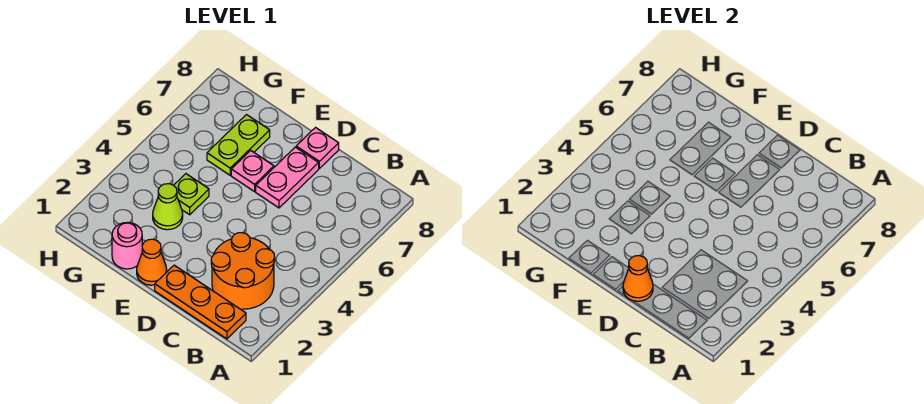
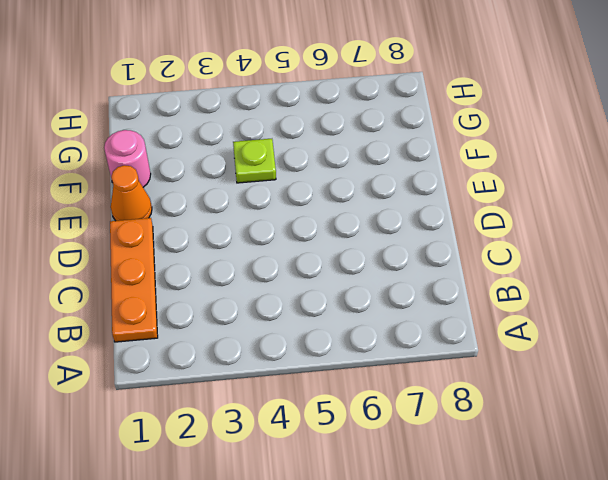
none -> orange 2x2 round brick [211,233,275,309]
none -> pink 1x2 plate [256,147,319,208]

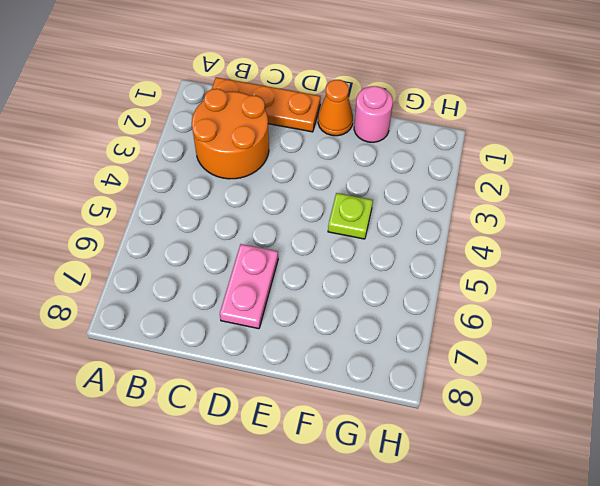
none -> pink 1x1 plate [296,128,339,168]
none -> pink 1x1 plate [231,150,274,192]

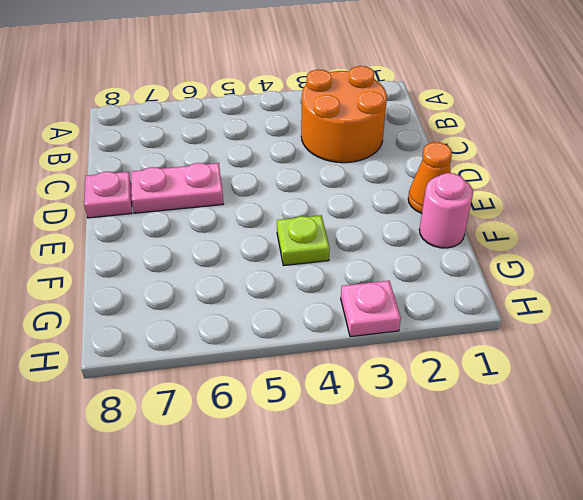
pink 1x1 plate [341,281,401,337] -> pink 1x1 plate moved to [231,150,274,192]
none -> orange 1x3 plate [155,265,246,339]
none -> lime 1x1 cone [153,184,183,230]

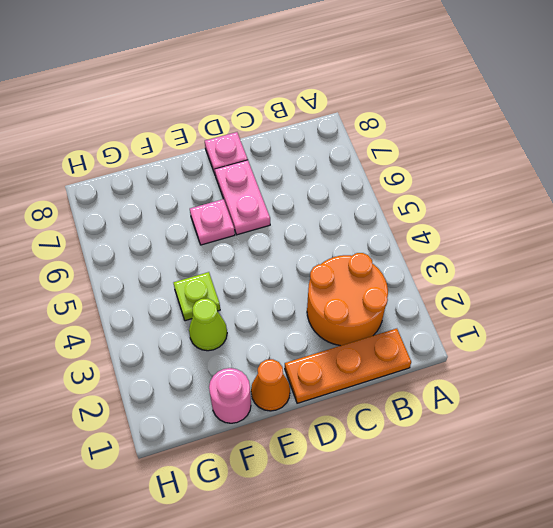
none -> lime 1x2 plate [207,115,270,175]
none -> orange 1x1 cone [623,256,653,301]

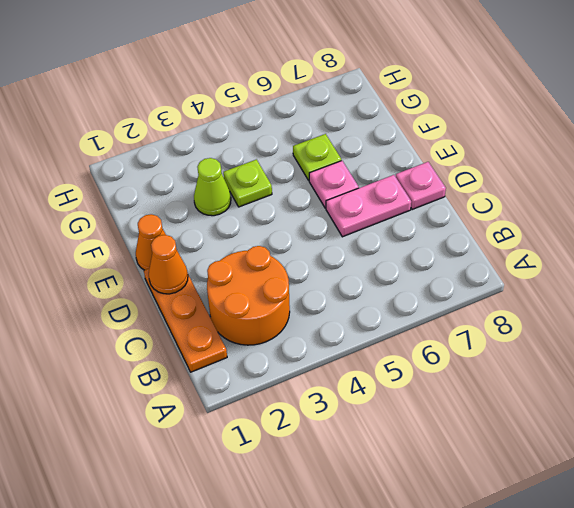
lime 1x1 plate [293,134,341,180] -> lime 1x2 plate [207,115,270,175]
none -> pink 1x1 round brick [112,222,142,269]

